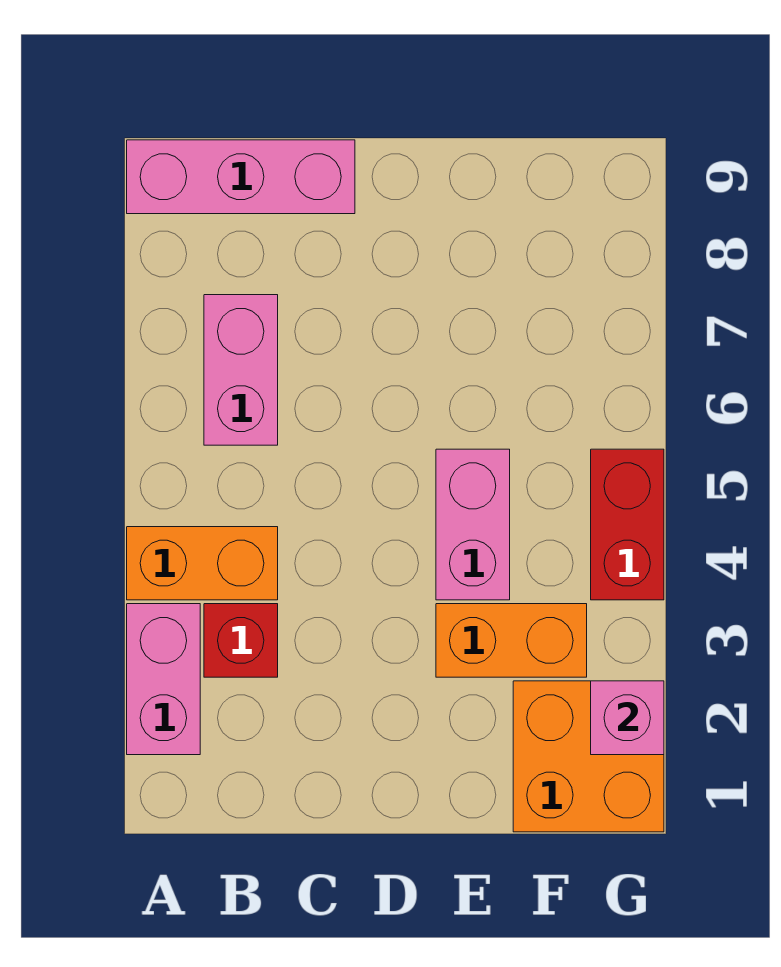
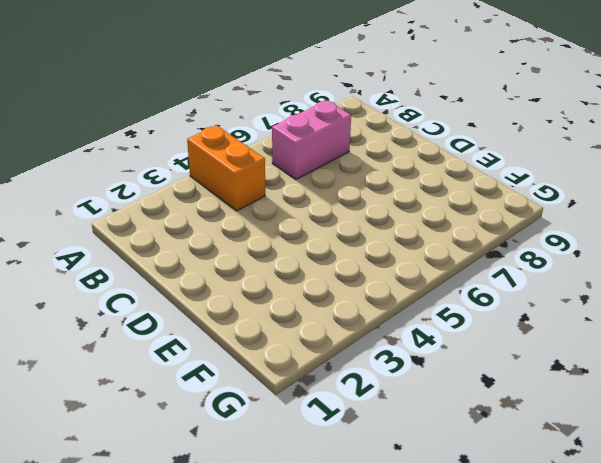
none -> pink 1x2 brick [127,604,200,755]
none -> pink 1x3 brick [127,140,355,214]

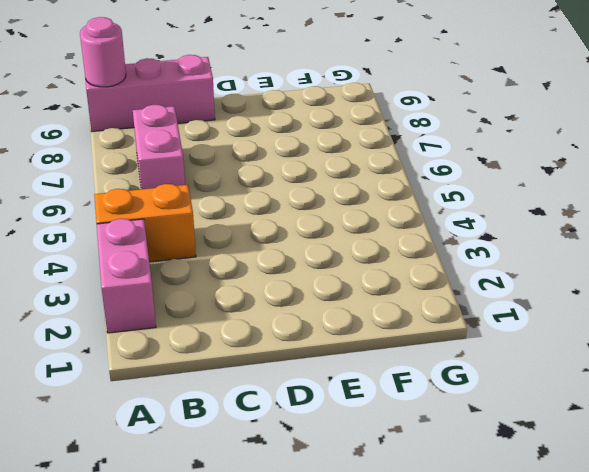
pink 1x1 round brick [80,17,126,87] -> none
none -> red 1x1 brick [204,604,278,677]
none -> orange 1x2 brick [436,604,587,677]

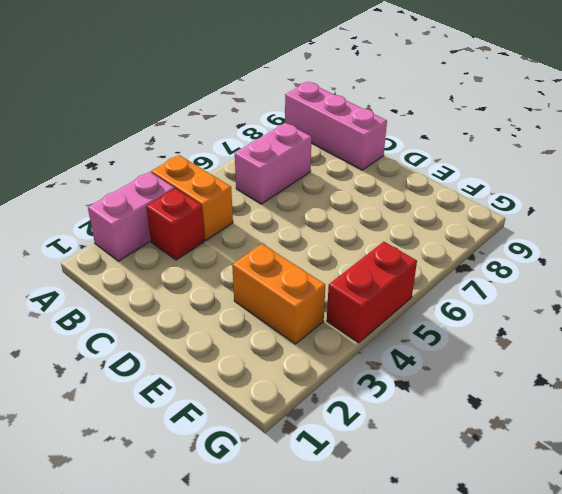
none -> pink 1x2 brick [436,449,510,600]
none -> orange 2x2 brick [513,681,664,832]

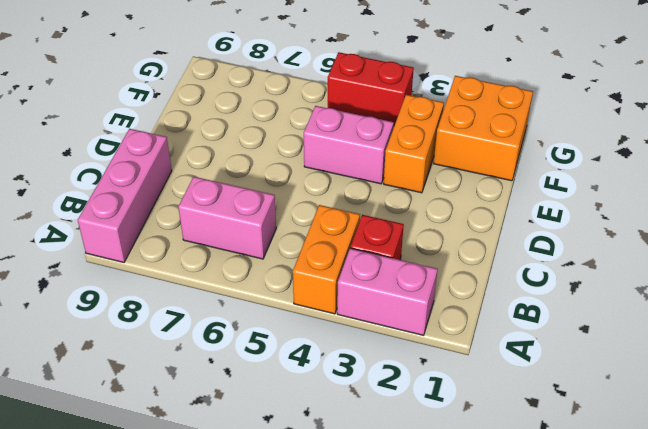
none -> pink 1x1 brick [591,681,664,755]

